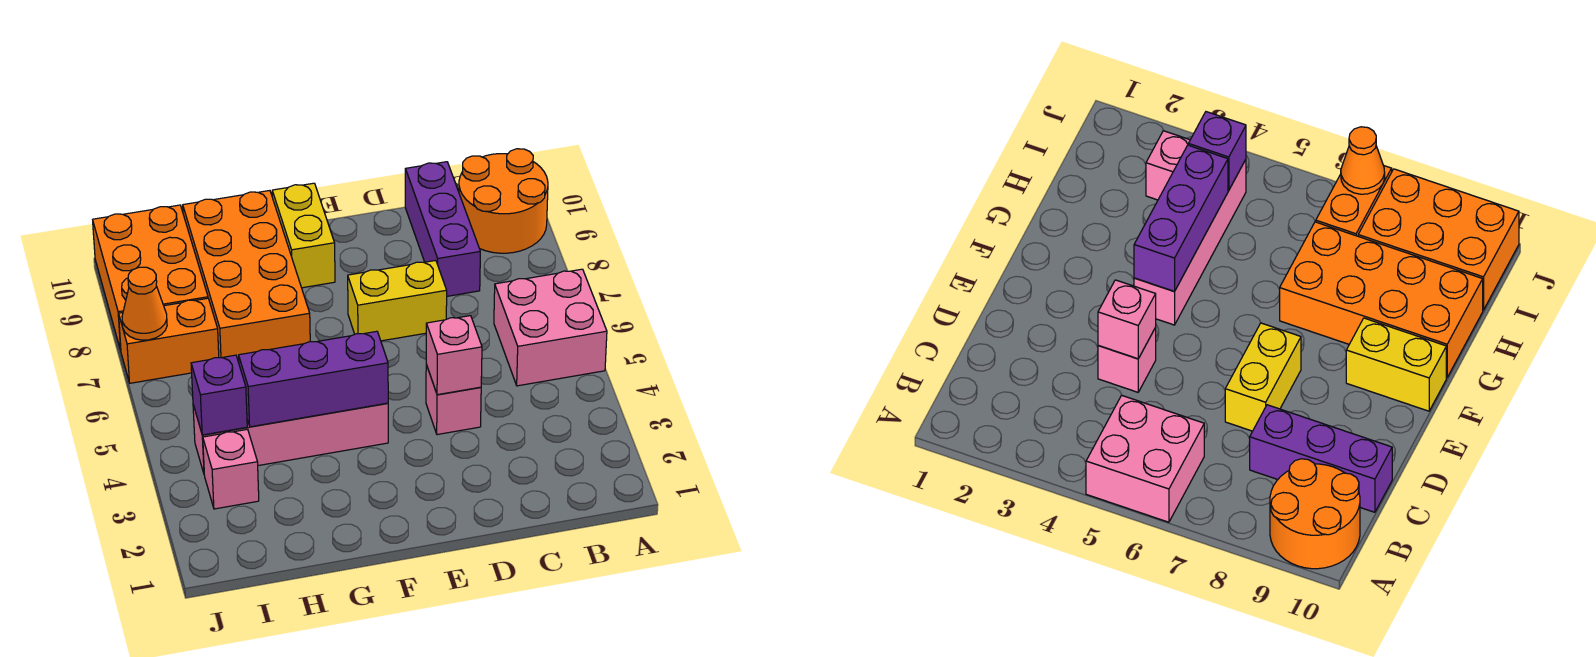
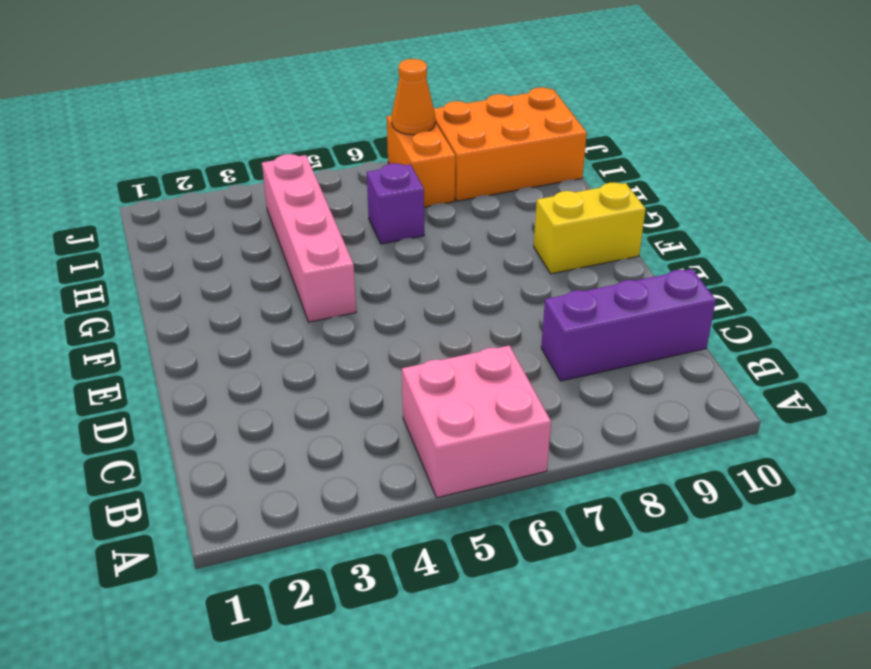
purple 1x1 brick [367,163,424,244] -> purple 1x1 brick moved to [191,355,247,435]
none -> orange 2x2 round brick [459,149,548,253]
none -> pink 1x1 brick [426,365,481,435]
none -> yellow 1x2 brick [348,260,447,341]

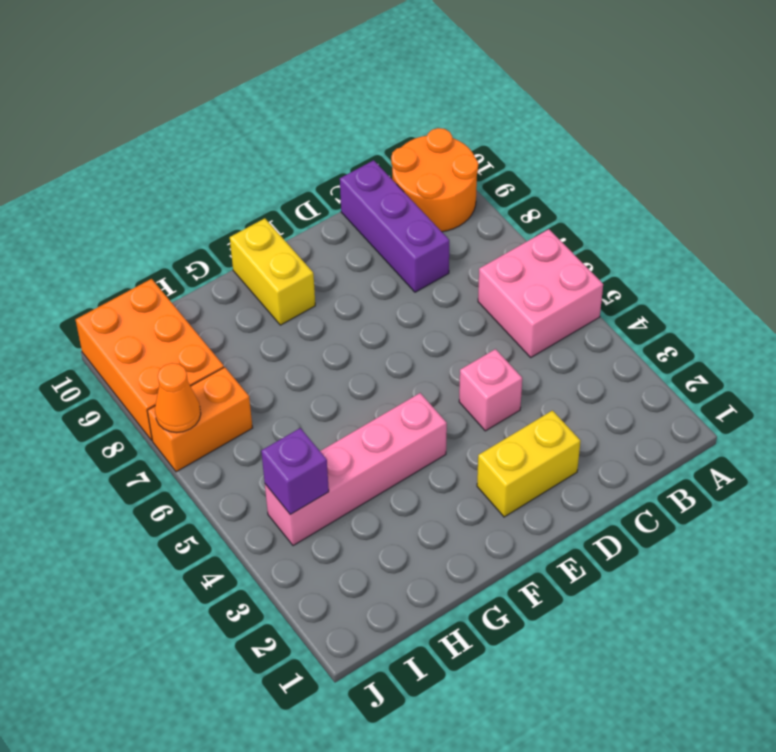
yellow 1x2 brick [477,411,580,517] -> yellow 1x2 brick moved to [348,260,447,341]
none -> orange 2x4 brick [183,191,310,362]
none -> pink 1x1 brick [203,429,259,509]
none -> pink 1x1 brick [426,316,482,395]

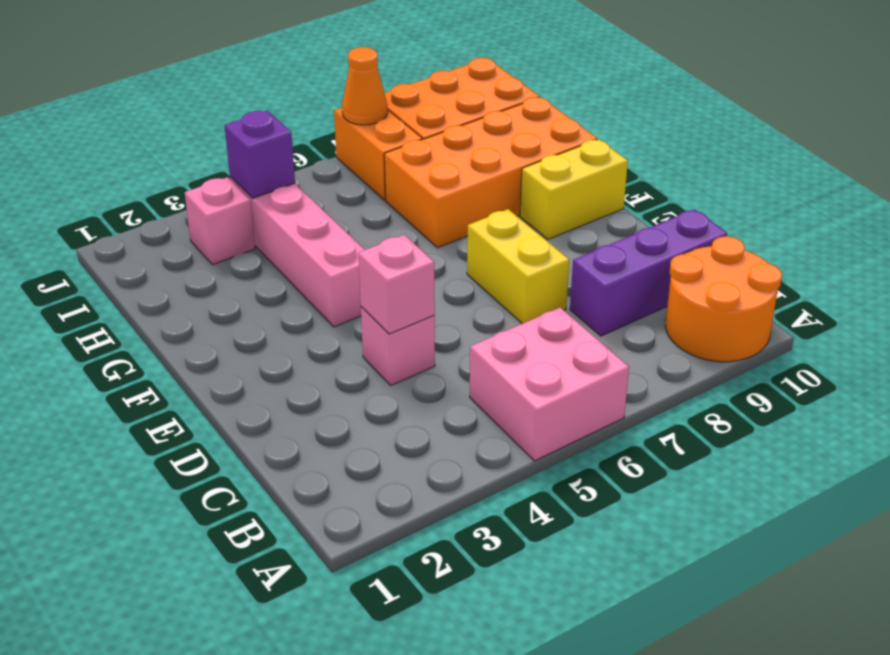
none -> purple 1x3 brick [239,331,388,427]

